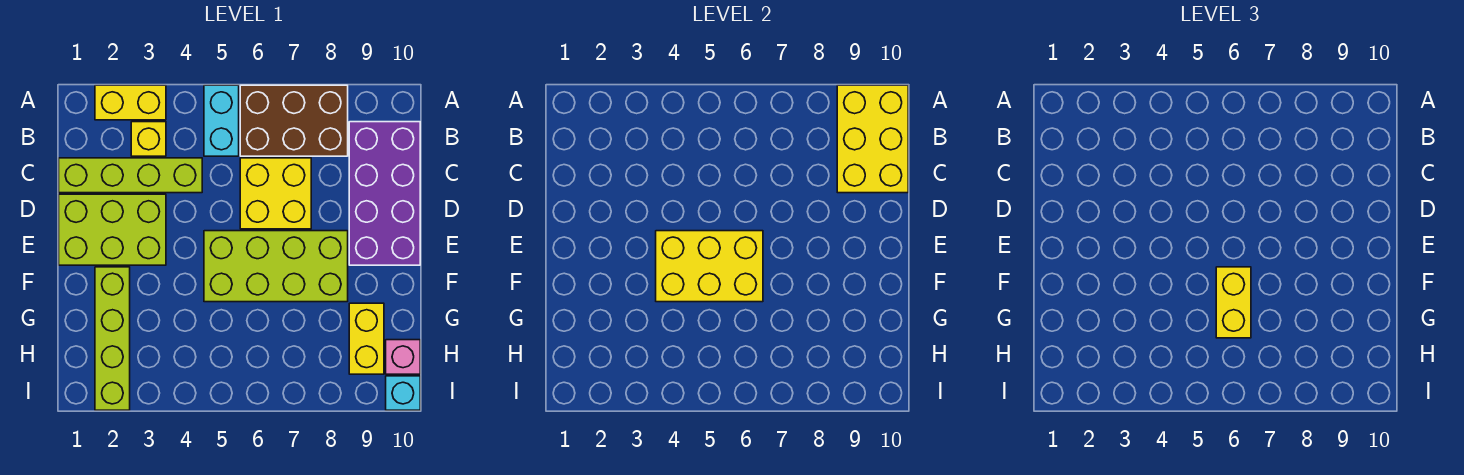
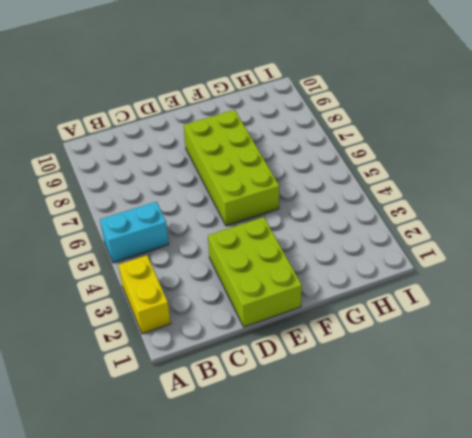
none -> brown 2x3 brick [240,85,348,156]
none -> yellow 1x1 brick [131,122,166,156]
none -> purple 2x4 brick [349,122,420,265]

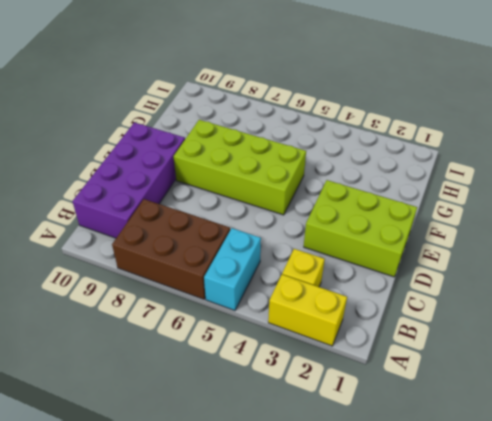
none -> lime 1x4 brick [59,158,202,193]
none -> yellow 2x2 brick [240,158,311,229]
none -> lime 1x4 brick [95,267,130,410]

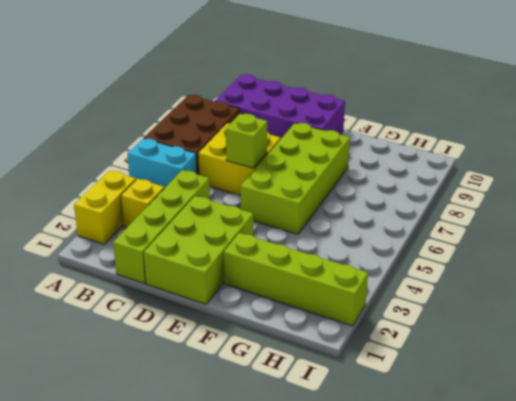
lime 1x1 brick [226,114,267,168] -> none
none -> yellow 1x2 brick [349,303,384,374]
none -> pink 1x1 brick [386,340,420,374]
none -> cyan 1x1 brick [386,376,420,410]

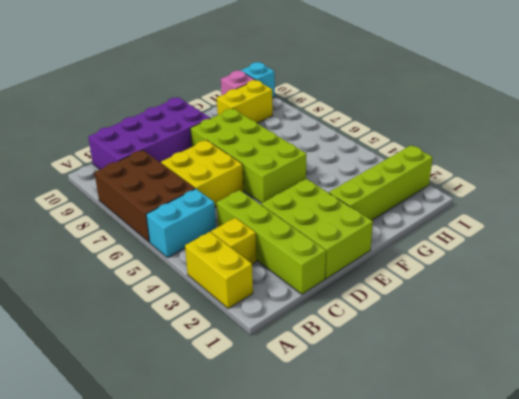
none -> yellow 2x3 brick [837,85,908,193]
none -> yellow 2x3 brick [656,231,763,302]
none -> yellow 1x2 brick [1216,267,1251,338]

